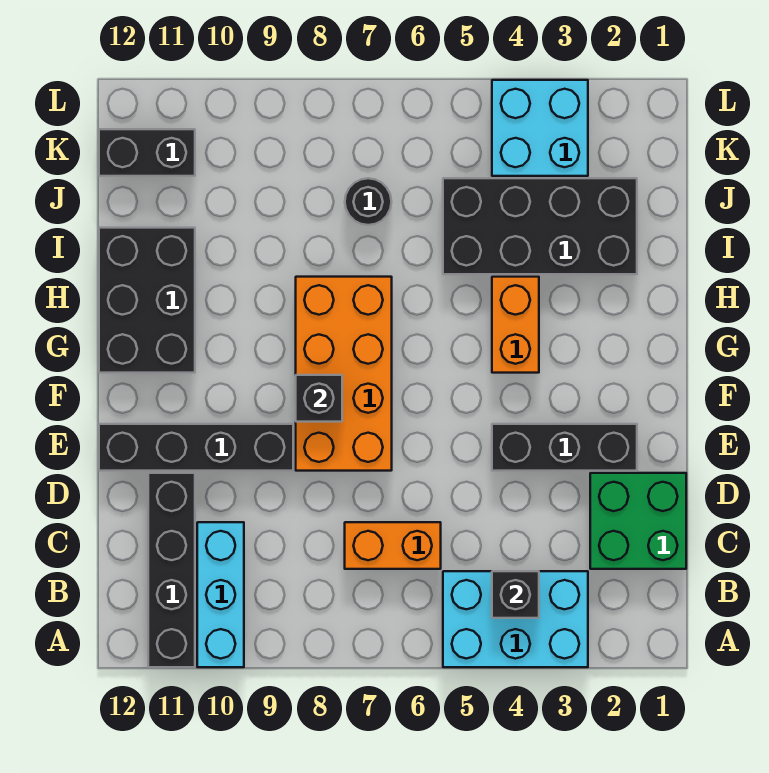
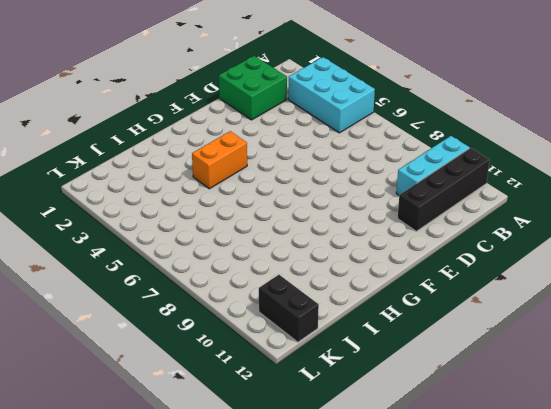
none -> orange 1x2 brick [345,522,441,569]
none -> black 1x3 brick [492,424,637,471]
none -> orange 2x4 brick [296,277,392,471]

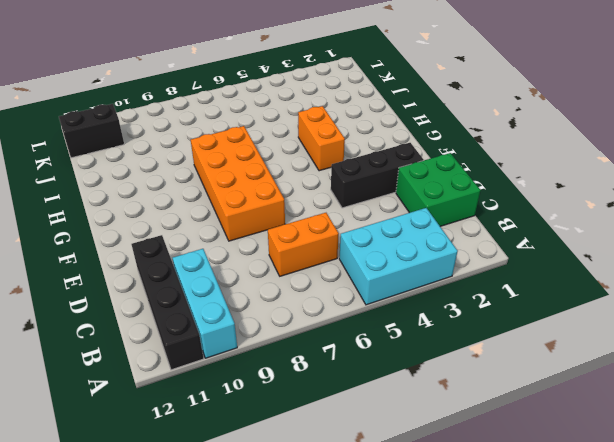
none -> black 1x4 brick [99,424,293,471]
none -> black 2x3 brick [99,228,195,373]
none -> black 2x4 brick [443,178,637,274]

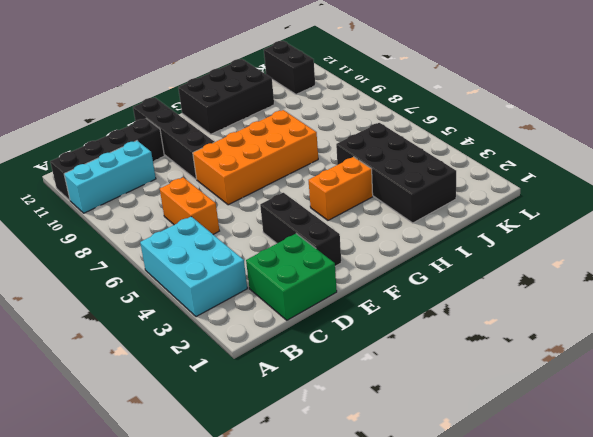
none -> black 1x1 round brick [345,178,391,225]
none -> cyan 2x2 brick [492,80,588,176]
none -> black 1x1 brick [492,571,539,618]

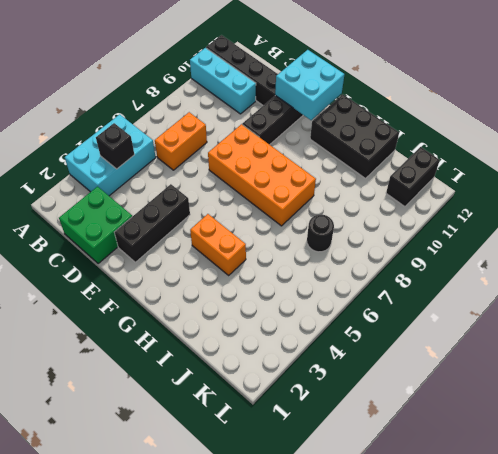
cyan 2x2 brick [275,50,344,120] -> cyan 2x2 brick moved to [492,80,588,176]
none -> black 2x4 brick [443,178,637,274]
none -> black 1x1 brick [296,375,342,422]

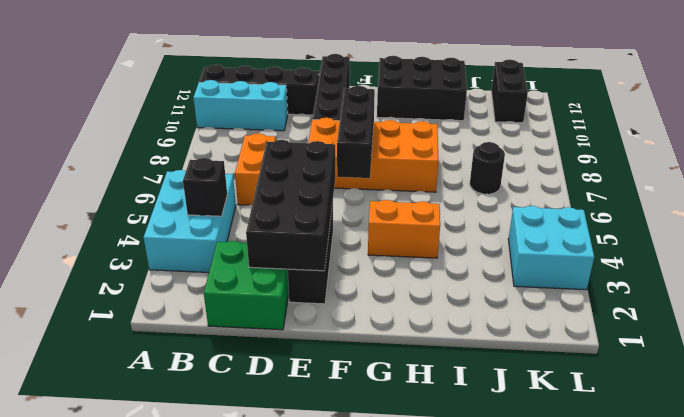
black 2x4 brick [246,140,335,271] -> black 2x4 brick moved to [443,178,637,274]
black 1x3 brick [337,86,375,178] -> black 1x1 brick [296,375,342,422]

